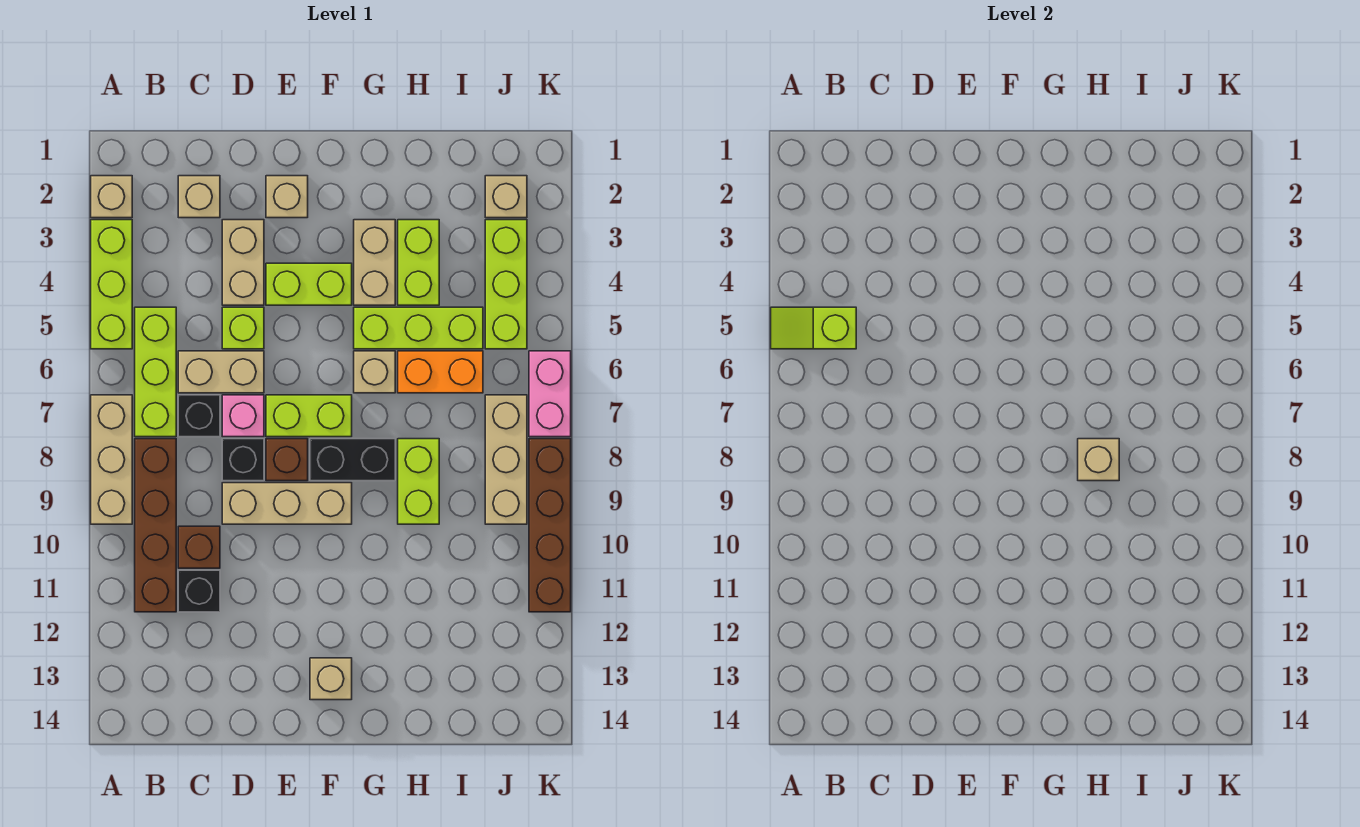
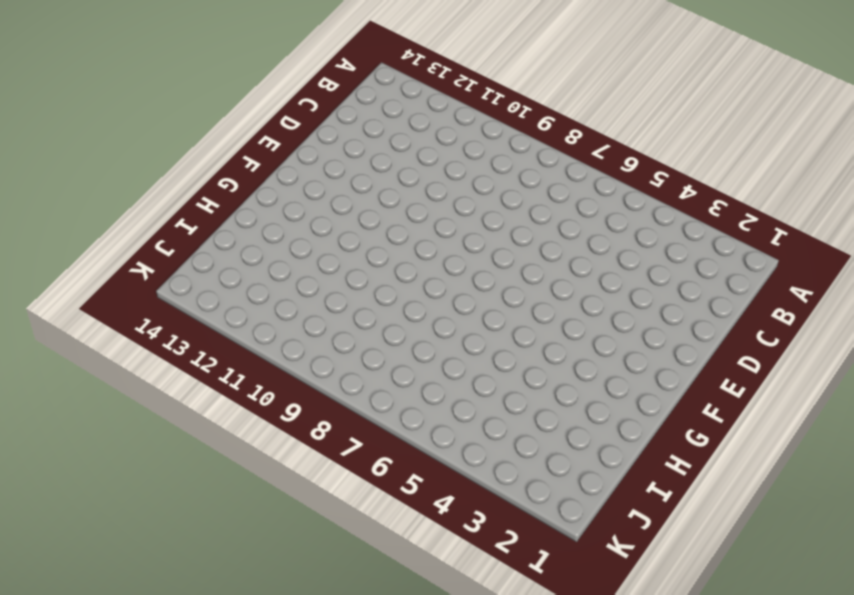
none -> tan 1x1 brick [91,176,132,218]
none -> lime 1x3 brick [91,220,132,349]
none -> tan 1x3 brick [91,395,132,524]
none -> lime 1x3 brick [135,307,176,437]

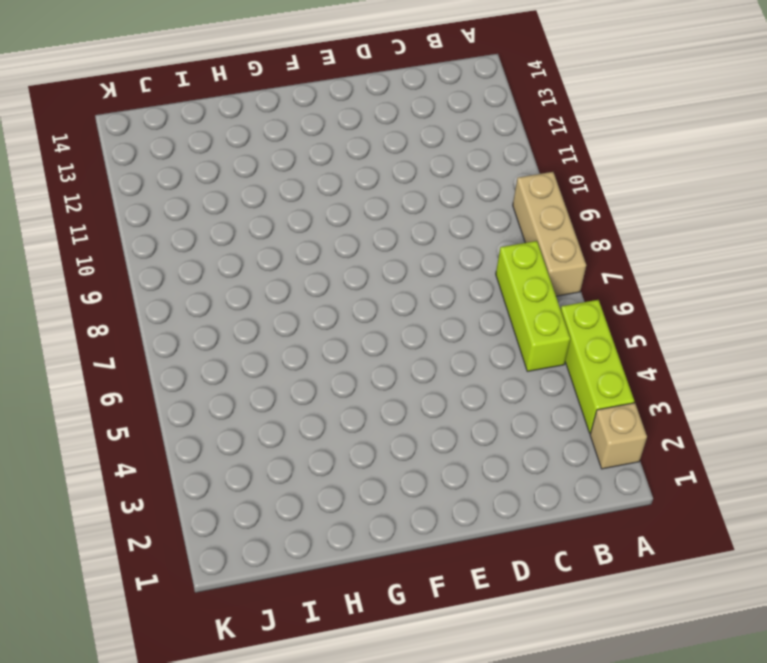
none -> brown 1x4 brick [135,439,176,612]
none -> tan 1x1 brick [178,176,220,218]
none -> tan 1x2 brick [178,351,264,393]
none -> black 1x1 brick [178,395,220,437]

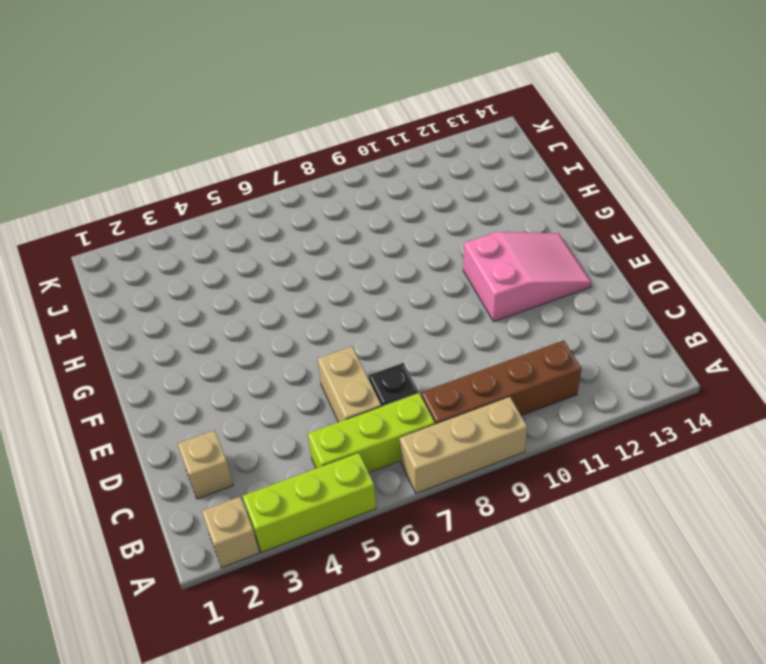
pink 2x3 slope [463,232,591,322] -> tan 1x1 brick [310,658,352,700]
none -> brown 1x1 brick [178,526,220,568]
none -> black 1x1 brick [178,570,220,612]
none -> tan 1x2 brick [222,220,264,305]
none -> lime 1x1 brick [222,307,264,349]

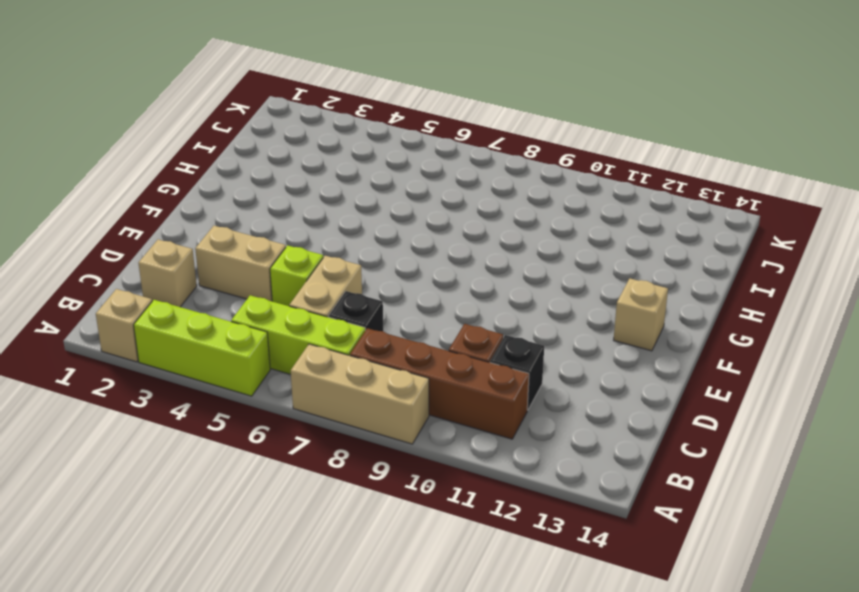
none -> pink 1x1 brick [222,395,264,437]
none -> black 1x1 brick [222,439,264,481]
none -> tan 1x3 brick [222,483,352,524]
none -> tan 1x1 brick [266,176,308,218]

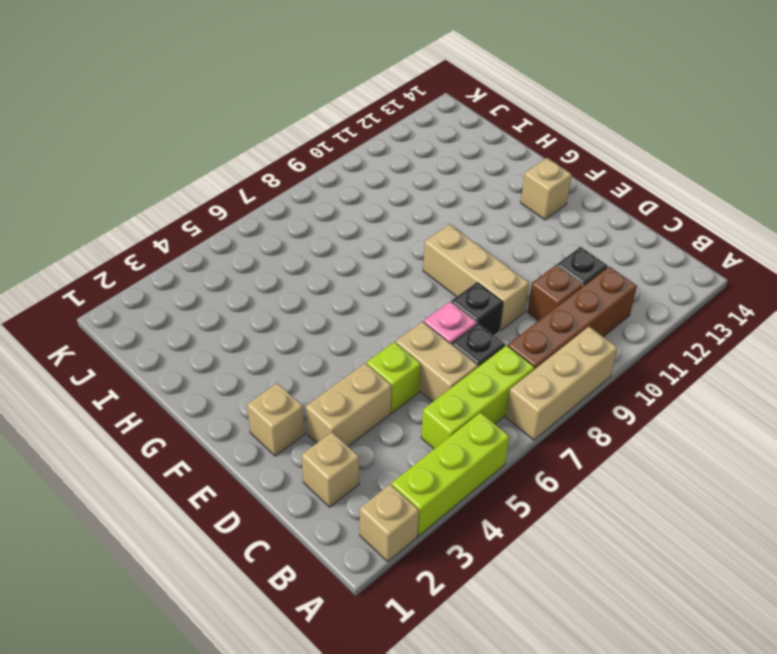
none -> lime 1x2 brick [266,263,352,305]
none -> lime 1x2 brick [266,395,352,437]
none -> brown 1x1 brick [266,439,308,481]
none -> black 1x2 brick [310,439,395,481]

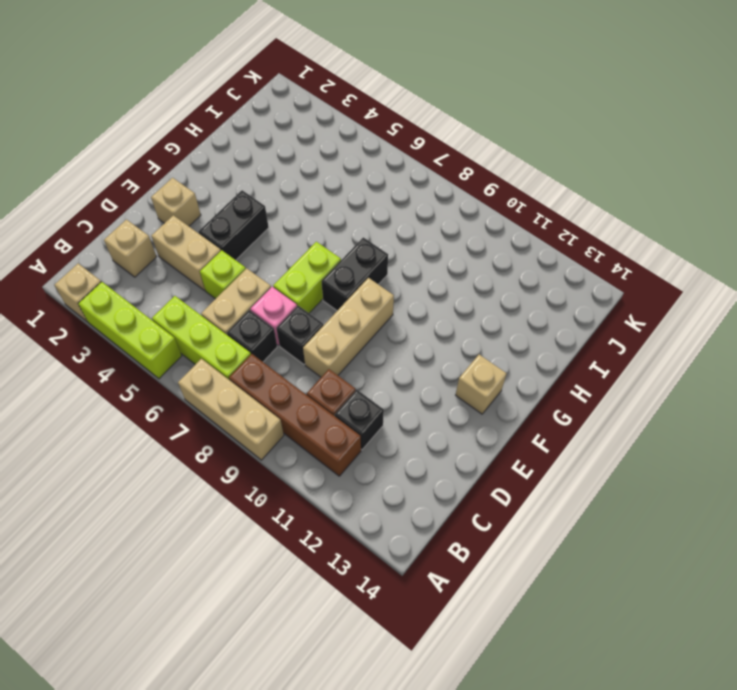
black 1x2 brick [199,190,269,260] -> lime 1x2 brick [266,263,352,305]
none -> brown 1x1 brick [266,439,308,481]
none -> tan 1x2 brick [354,220,395,305]
none -> lime 1x3 brick [354,307,483,349]
none -> tan 1x1 brick [354,351,395,393]

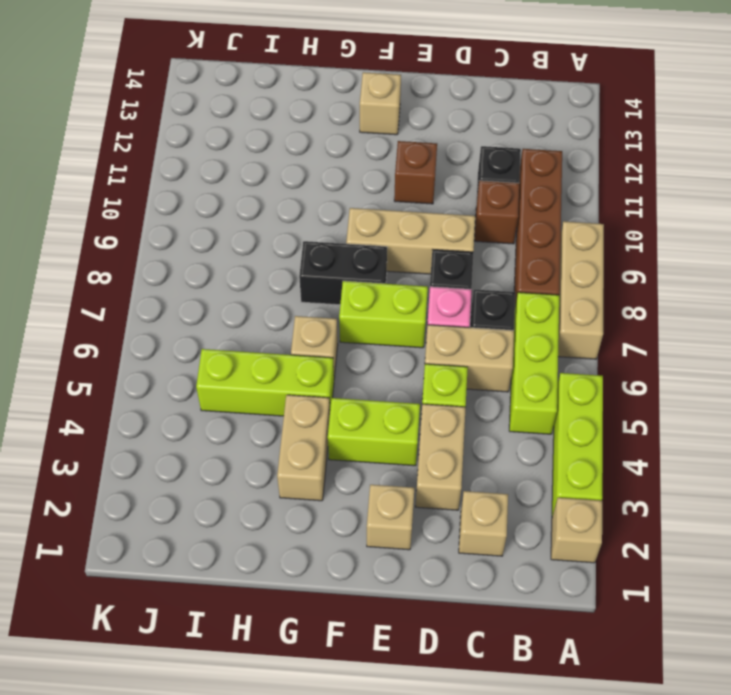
brown 1x1 brick [394,141,437,204] -> brown 1x1 brick moved to [266,439,308,481]
none -> lime 1x2 brick [398,220,439,305]
none -> orange 1x2 brick [398,351,483,393]
none -> lime 1x2 brick [398,439,439,524]
none -> tan 1x1 brick [485,176,527,218]

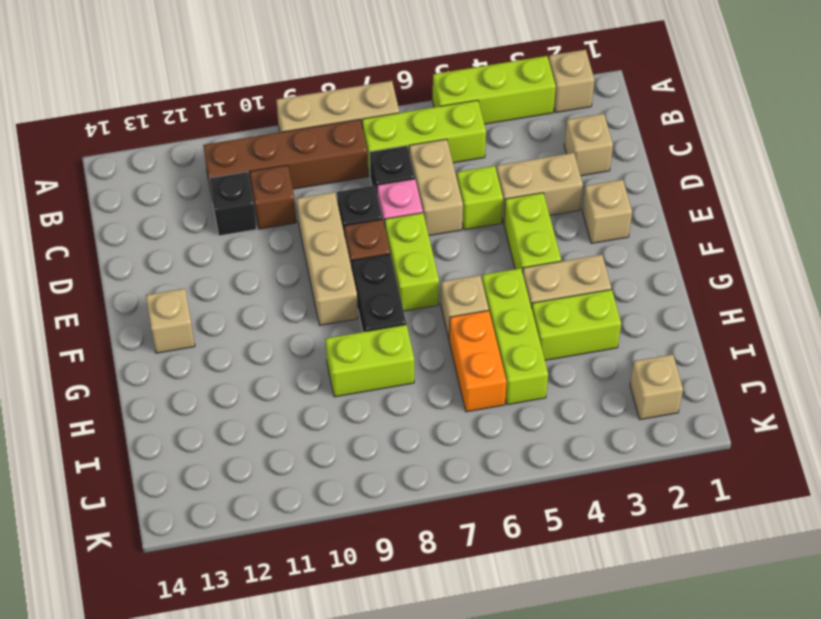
none -> lime 1x3 brick [485,220,527,349]
none -> tan 1x3 brick [485,395,527,524]
none -> pink 1x2 brick [529,351,571,437]
none -> brown 1x4 brick [529,439,571,612]

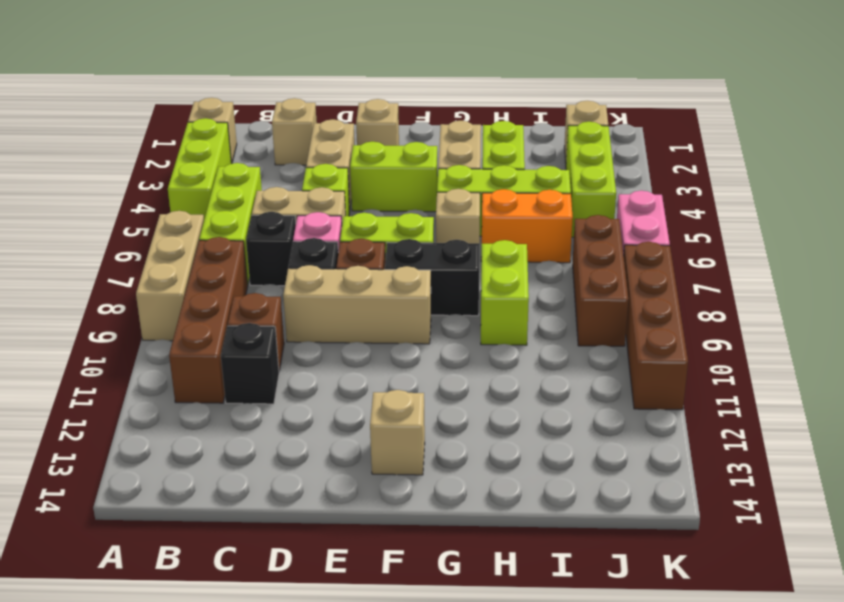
brown 1x3 brick [573,215,628,346] -> tan 1x3 brick [485,395,527,524]
none -> lime 1x2 slope [771,307,856,349]
none -> tan 1x1 brick [1078,439,1119,481]

